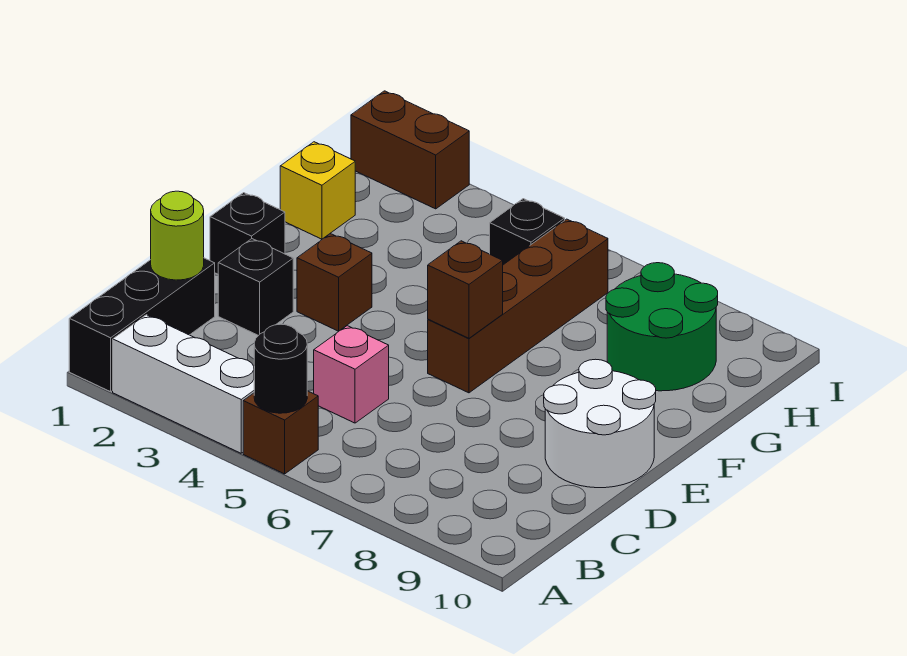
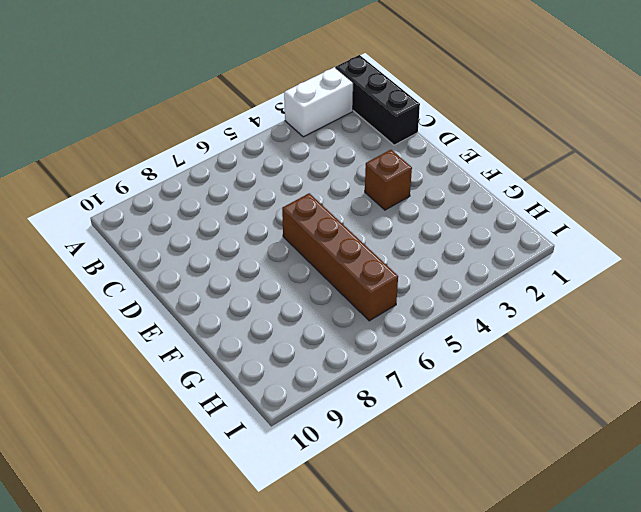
white 1x2 brick [284,67,353,137] -> white 1x3 brick [113,315,254,453]
none -> brown 1x1 brick [243,391,318,474]
none -> pink 1x1 brick [314,326,389,423]
none -> black 1x1 brick [218,239,293,336]

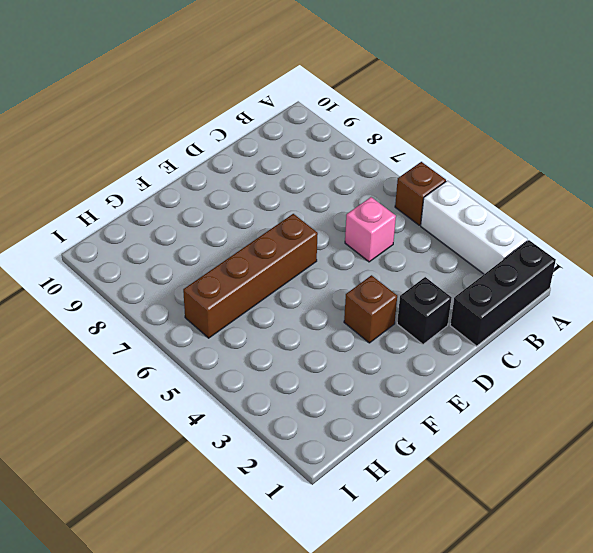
none -> white 2x2 round brick [544,359,656,488]
none -> black 1x1 brick [210,193,285,274]
none -> yellow 1x1 brick [280,142,355,239]

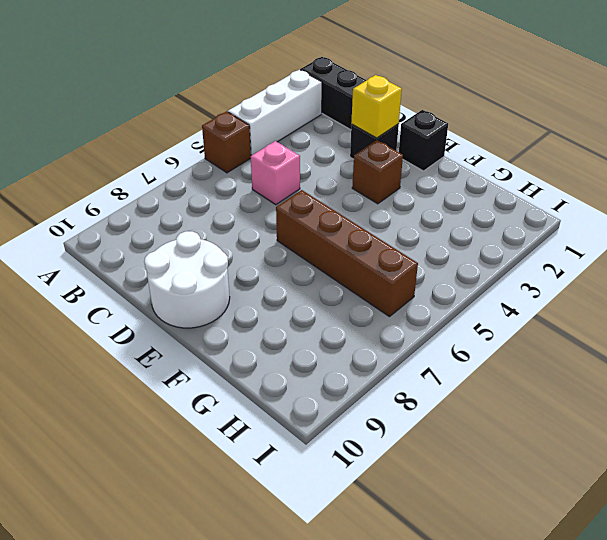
yellow 1x1 brick [351,75,402,138] -> yellow 1x1 brick moved to [280,142,355,239]
none -> green 2x2 round brick [606,263,718,391]
none -> black 1x1 brick [490,199,565,265]
none -> brown 1x2 brick [351,91,469,209]

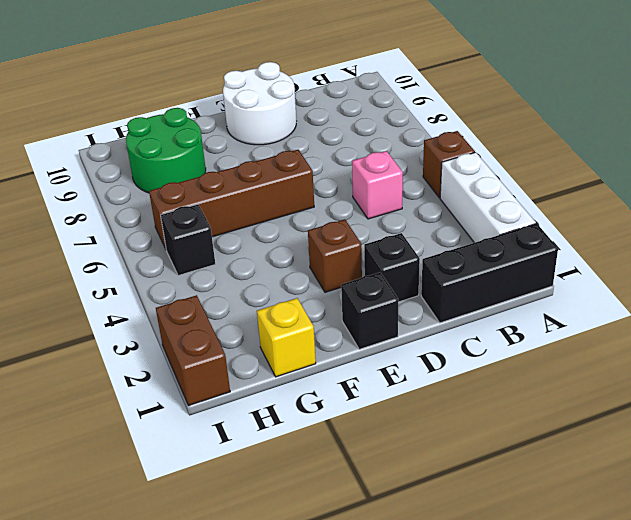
none -> black 1x1 round brick [254,324,307,413]
none -> lime 1x1 round brick [151,191,204,280]
none -> brown 1x1 brick [428,241,503,338]

